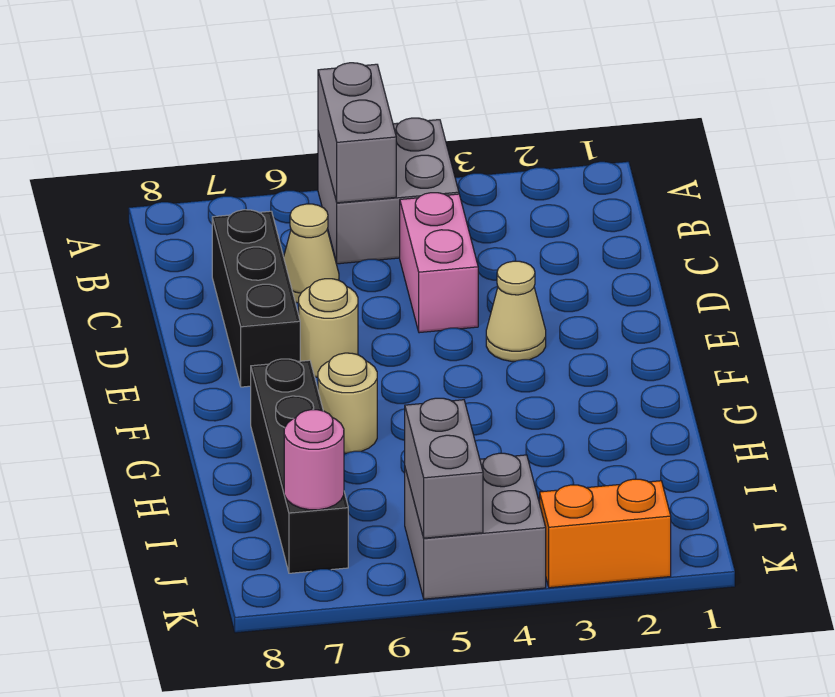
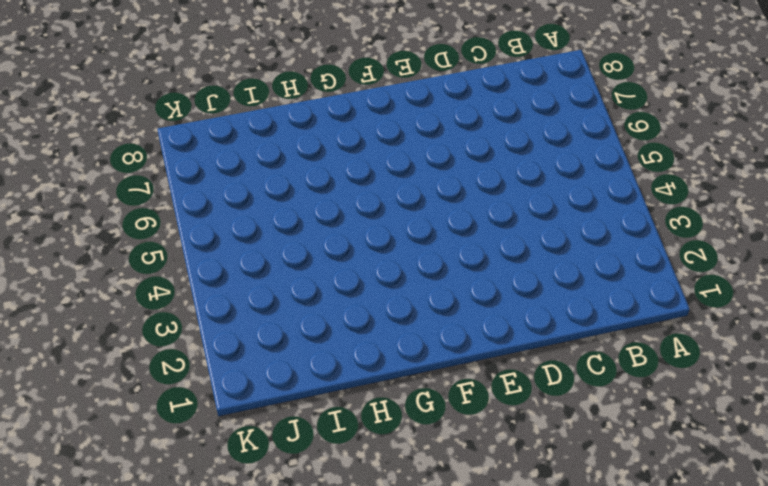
none -> grey 2x2 brick [318,118,459,264]
none -> pink 1x2 brick [400,193,478,333]
none -> tan 1x1 cone [284,204,339,303]

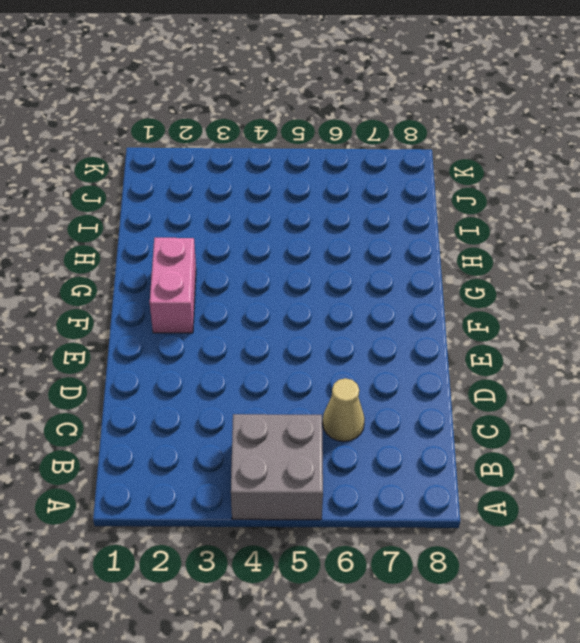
pink 1x2 brick [150,238,196,333] -> pink 1x2 brick moved to [400,193,478,333]
none -> black 1x3 brick [212,210,300,387]
none -> tan 1x1 cone [486,261,546,361]
none -> tan 1x1 round brick [299,279,358,377]

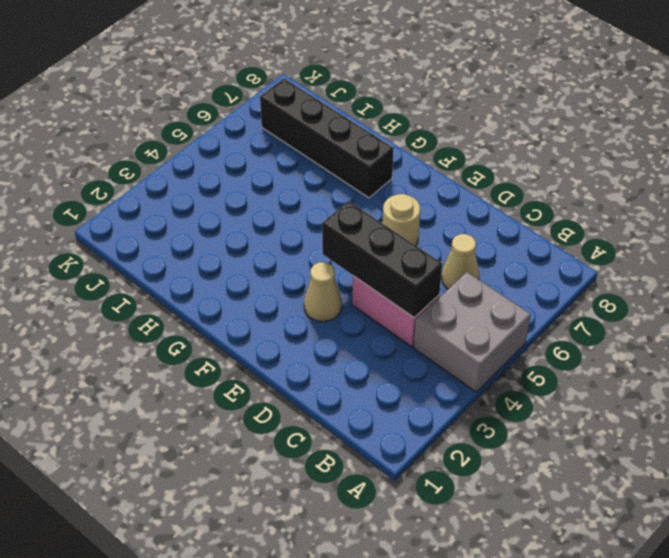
black 1x3 brick [322,201,442,318] -> black 1x3 brick moved to [212,210,300,387]
none -> tan 1x1 round brick [318,353,377,453]
none -> grey 2x2 brick [405,453,546,599]
none -> orange 1x2 brick [540,479,671,588]

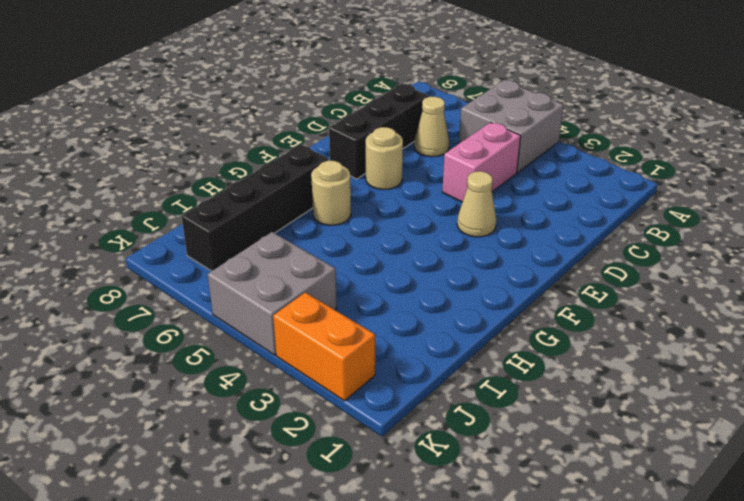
none -> grey 1x2 brick [318,63,396,203]
none -> grey 1x2 brick [405,398,483,538]
none -> pink 1x1 round brick [284,410,344,510]

